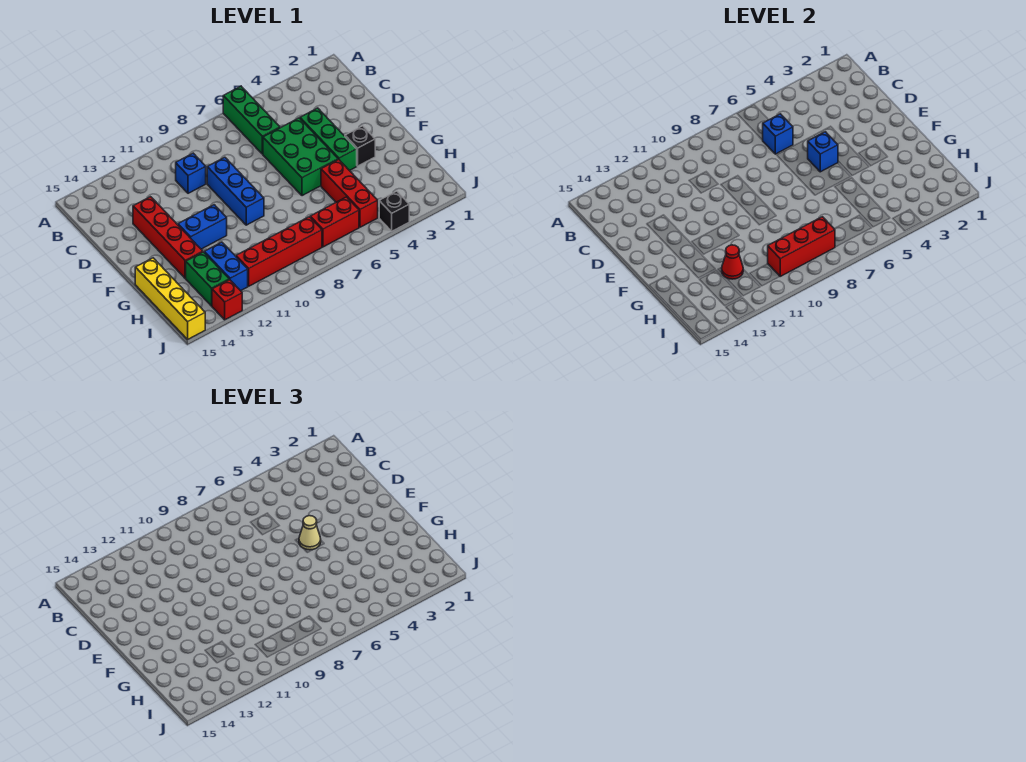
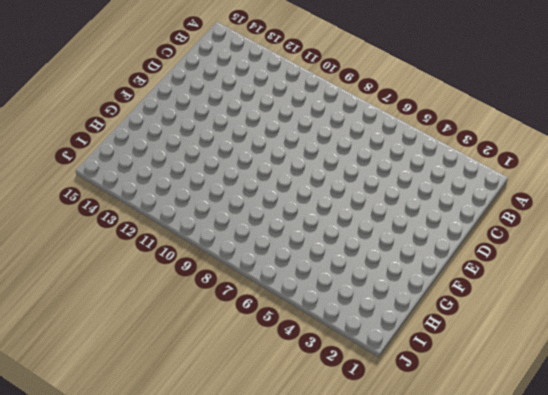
none -> green 1x3 brick [223,86,280,154]
none -> blue 1x1 brick [176,153,206,193]
none -> green 1x3 brick [300,108,357,171]

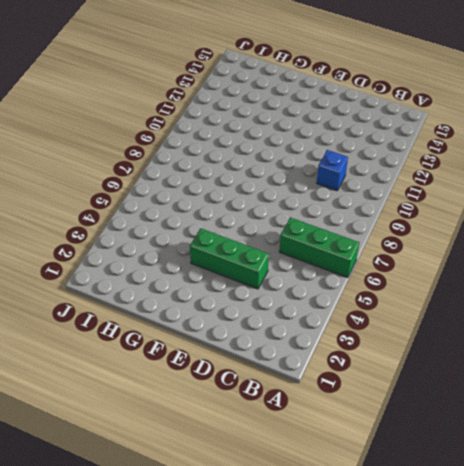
none -> green 2x3 brick [263,118,338,196]
none -> blue 1x3 brick [207,157,264,225]
none -> red 1x4 brick [133,197,203,278]

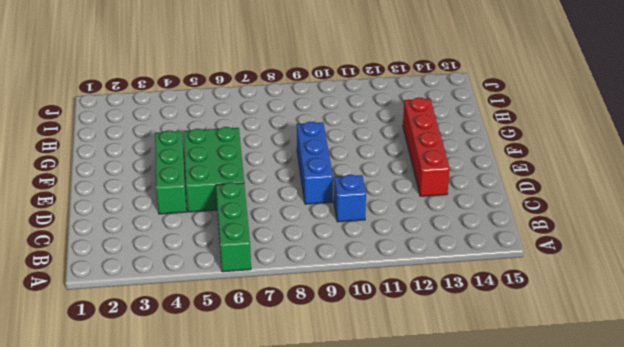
none -> black 1x1 brick [345,126,375,166]
none -> blue 1x2 brick [178,205,227,249]
none -> red 1x3 brick [321,159,378,227]

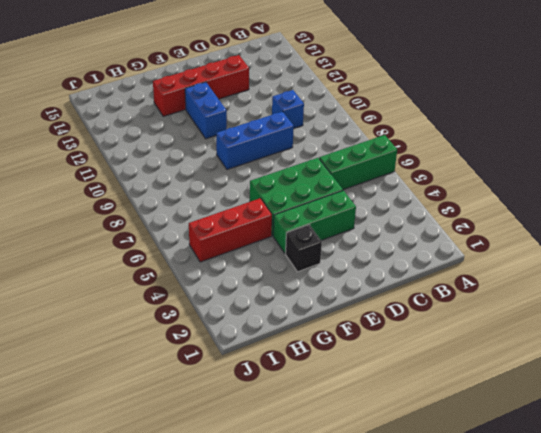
none -> yellow 1x4 brick [135,258,205,339]
none -> blue 1x2 brick [204,242,248,291]
none -> green 1x2 brick [186,252,229,306]

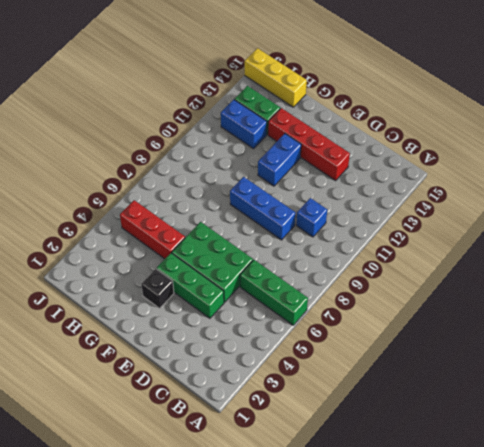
yellow 1x3 brick [245,48,307,107] -> yellow 1x4 brick [135,258,205,339]
none -> red 1x2 brick [310,197,359,247]
none -> red 1x4 brick [236,217,322,286]
none -> black 1x1 brick [379,191,409,231]

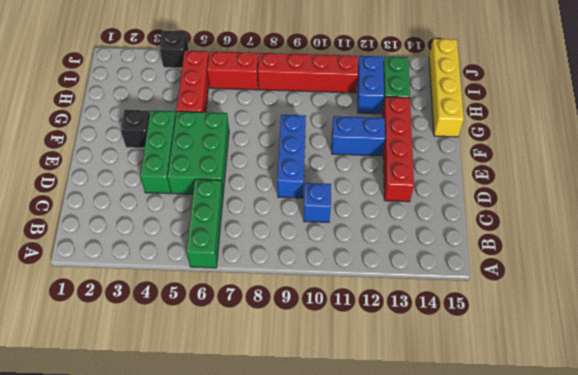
none -> red 1x1 brick [212,280,242,320]
none -> blue 1x1 brick [763,114,793,154]
none -> blue 1x1 brick [808,132,838,172]

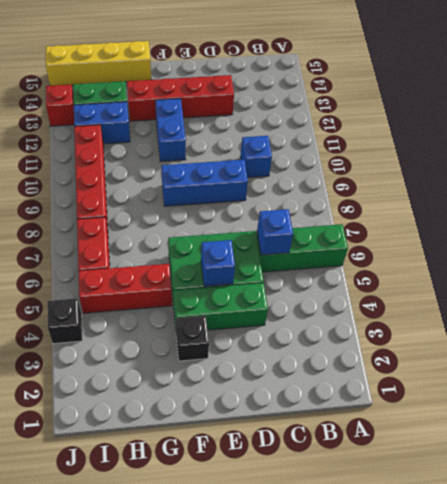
none -> red 1x1 cone [722,245,743,279]
none -> red 1x3 brick [768,217,835,276]
none -> tan 1x1 cone [299,516,321,550]

